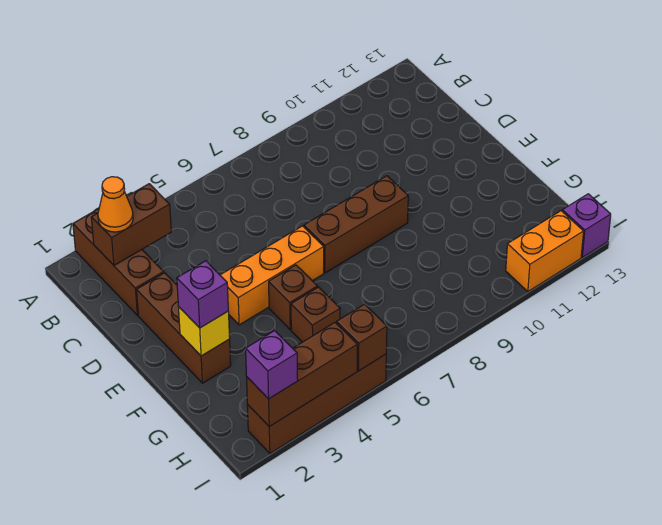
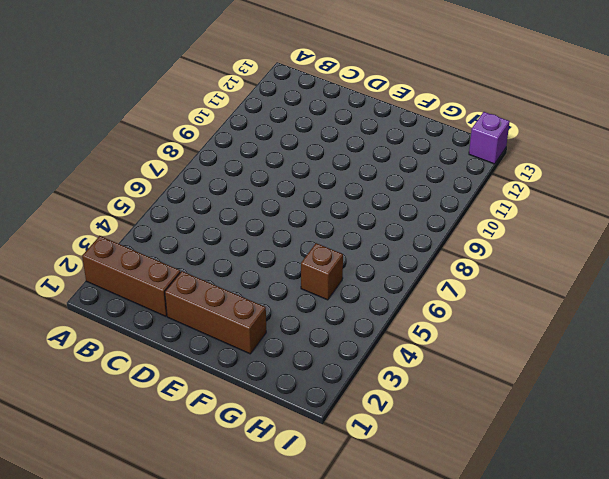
none -> orange 1x3 brick [220,226,324,325]
none -> brown 1x3 brick [304,176,408,273]
none -> brown 1x1 brick [269,265,317,330]

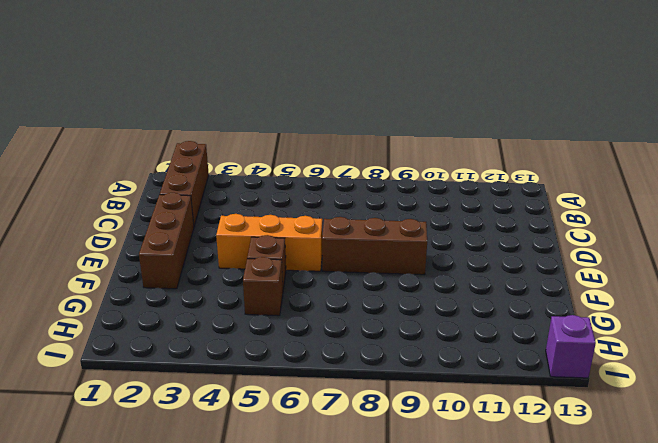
none -> brown 1x4 brick [247,354,386,453]
none -> orange 1x2 brick [506,211,584,292]
none -> brown 1x2 brick [91,184,171,265]

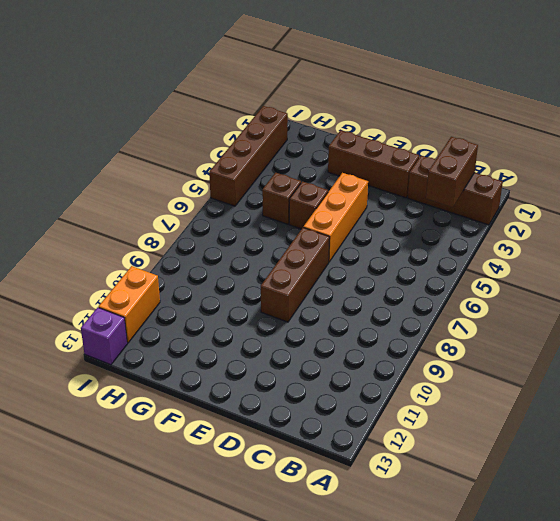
none -> yellow 1x1 brick [179,307,230,356]
none -> brown 1x3 brick [247,323,357,427]
none -> brown 1x1 brick [337,304,387,371]

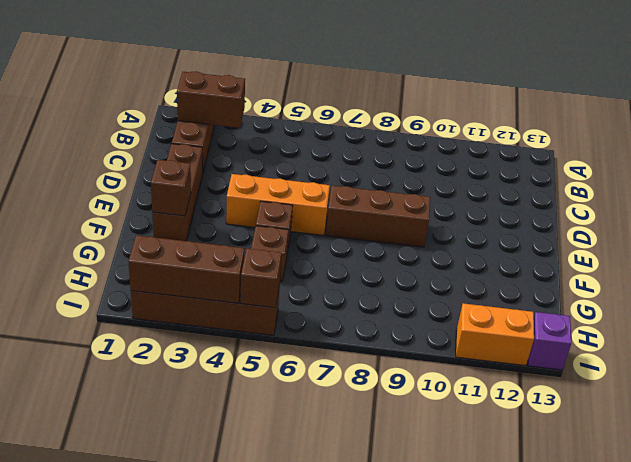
brown 1x1 brick [151,160,191,216] -> yellow 1x1 brick [179,307,230,356]
none -> orange 1x1 cone [98,177,133,232]
none -> purple 1x1 brick [177,261,228,328]
none -> purple 1x1 brick [246,331,298,399]

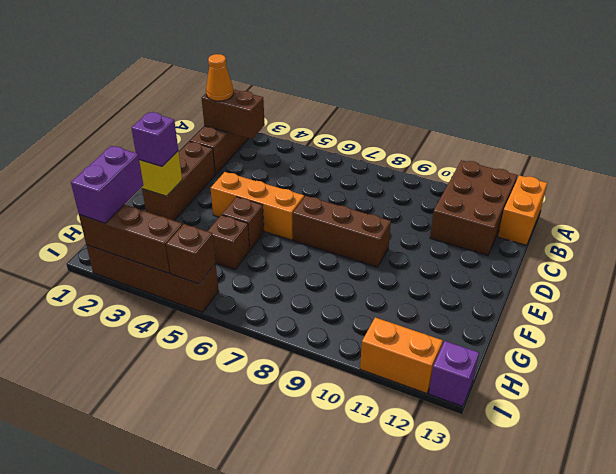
brown 2x3 brick [430,160,517,255] -> none
orange 1x2 brick [498,175,547,245] -> none
purple 1x2 brick [71,146,143,223] -> purple 1x1 brick [246,331,298,399]

